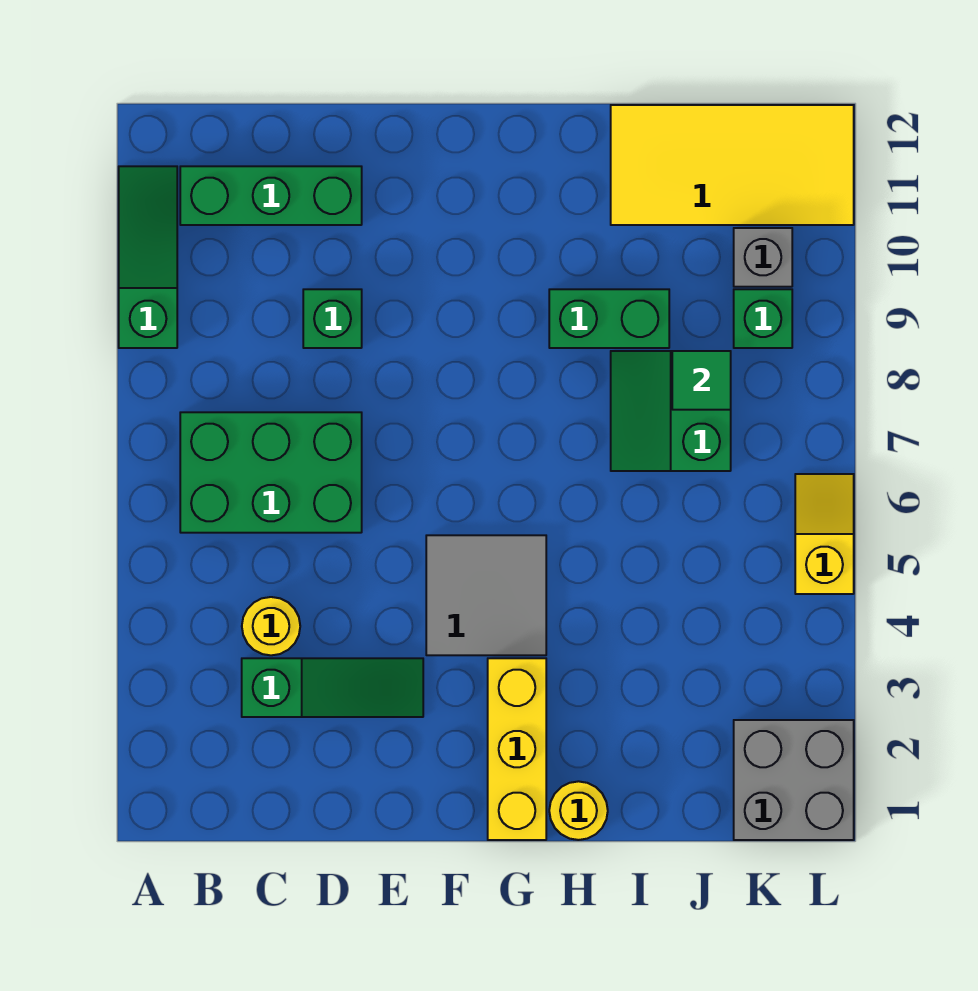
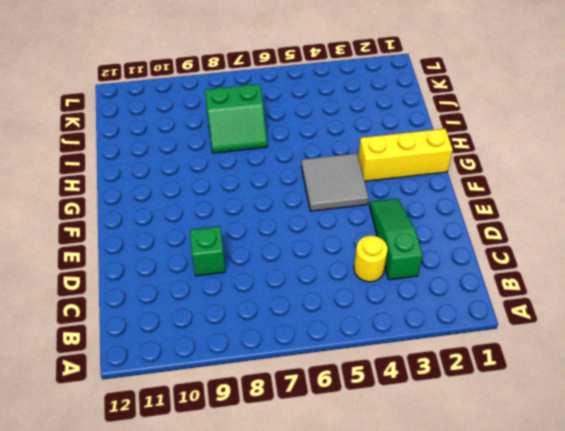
none -> green 1x3 slope [119,166,177,348]
none -> green 2x3 brick [180,412,362,533]
none -> green 1x3 brick [180,166,362,225]

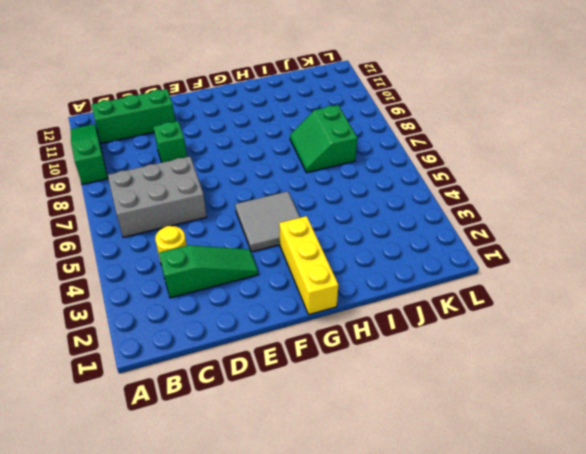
grey 2x3 brick [108,157,207,237] -> green 2x3 brick [180,412,362,533]
none -> yellow 1x1 round brick [549,781,608,840]
none -> green 1x2 brick [549,289,669,348]
none -> yellow 2x4 tile [611,105,854,225]

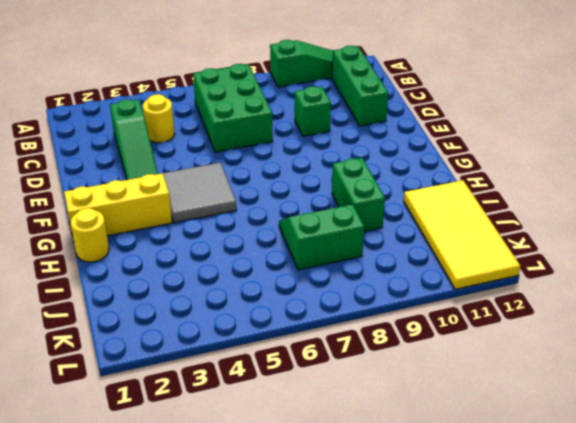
none -> grey 2x2 brick [734,720,854,840]
none -> green 1x1 brick [734,289,792,348]
none -> grey 1x1 brick [734,228,792,287]

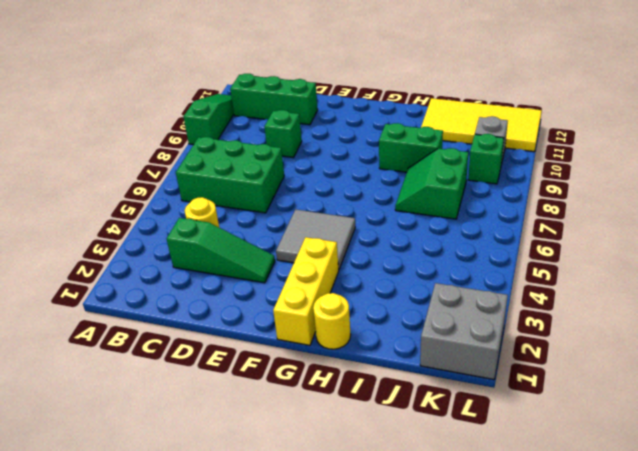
none -> yellow 1x2 slope [795,474,854,594]
none -> green 1x1 tile [672,351,731,410]

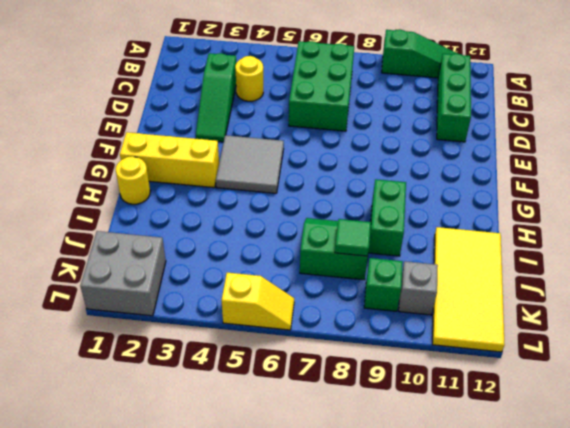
none -> green 1x1 brick [303,289,362,348]

